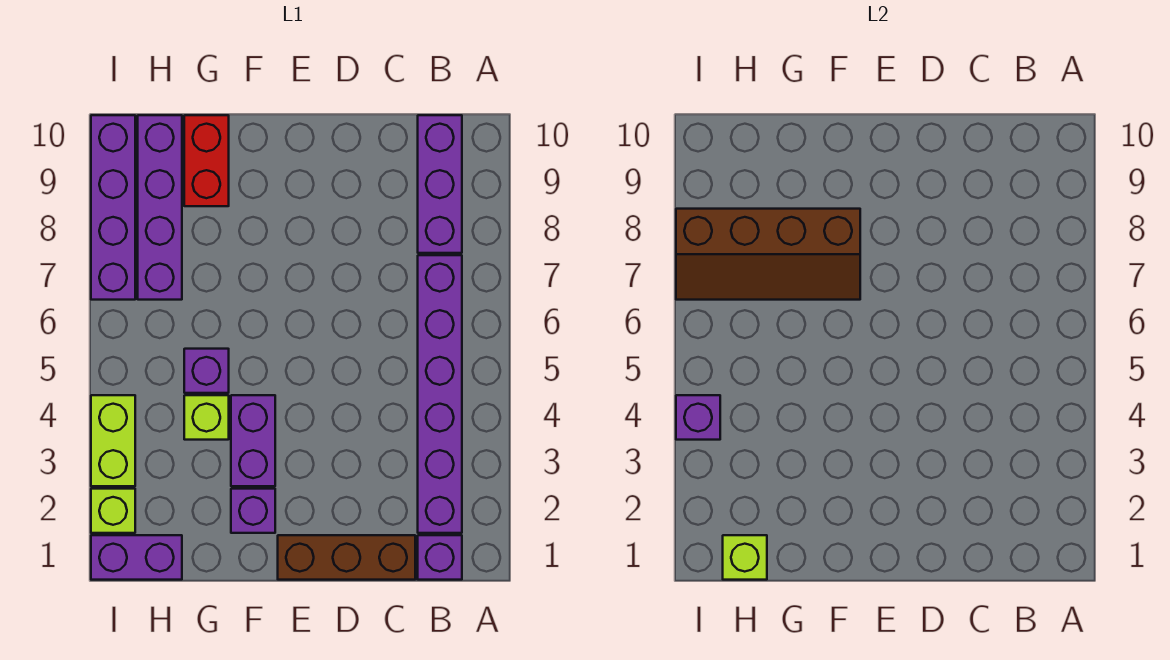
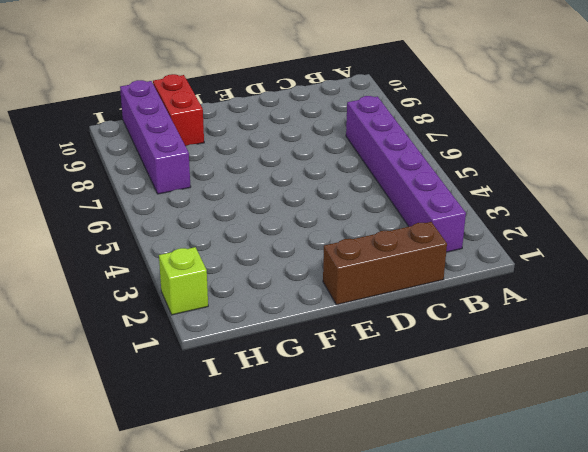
none -> purple 1x1 brick [418,535,462,580]
none -> purple 1x3 brick [418,115,462,253]
none -> purple 1x1 brick [231,489,275,533]

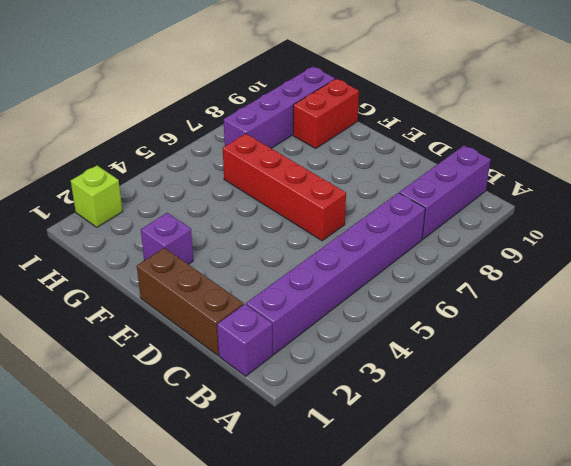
red 1x4 brick [223,134,346,241] -> none
none -> purple 1x2 brick [231,395,275,486]
none -> lime 1x1 brick [184,395,229,440]
none -> purple 1x1 brick [184,349,229,393]

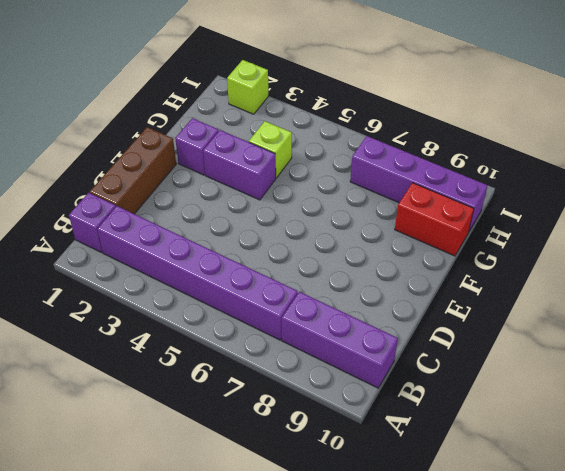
none -> purple 1x1 brick [184,349,229,393]
none -> purple 1x2 brick [91,535,182,580]
none -> lime 1x2 brick [91,395,135,486]

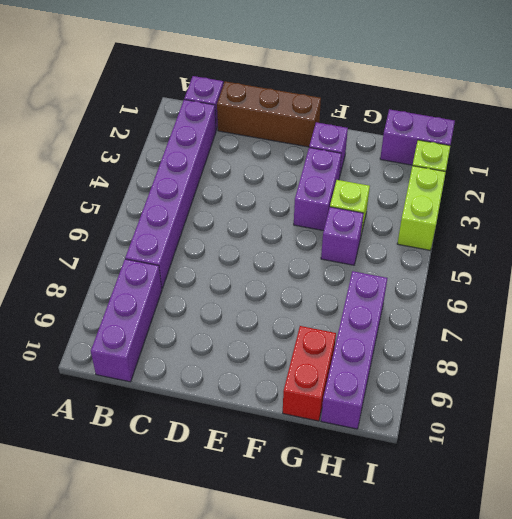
none -> purple 1x4 brick [91,115,135,300]
none -> brown 2x4 slope [676,209,860,300]
none -> lime 1x1 brick [723,535,767,580]

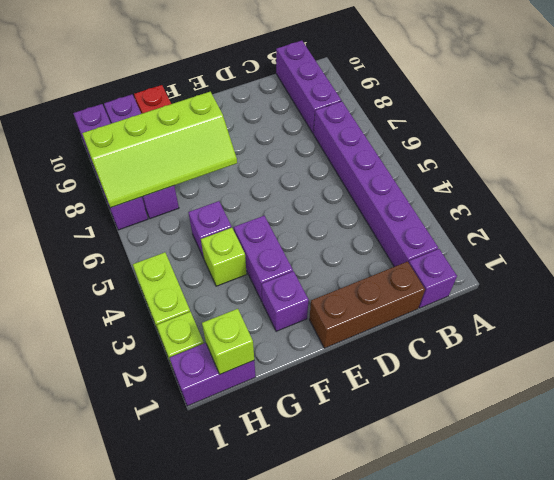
lime 2x4 slope [82,92,237,208] -> brown 2x4 slope [676,209,860,300]
none -> purple 1x1 brick [676,395,720,440]

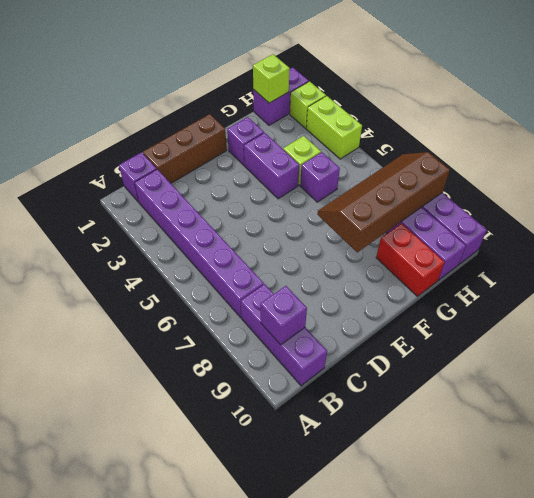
purple 1x1 brick [260,286,307,345] -> purple 1x1 brick moved to [676,395,720,440]

